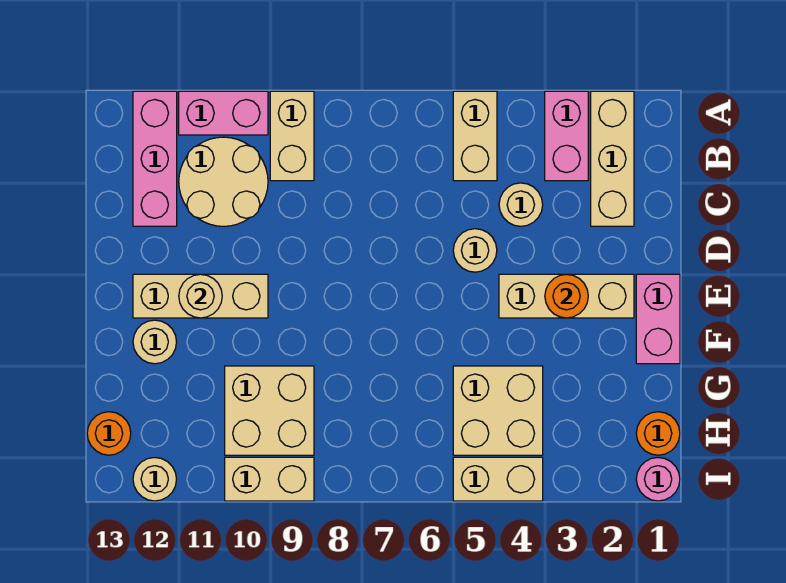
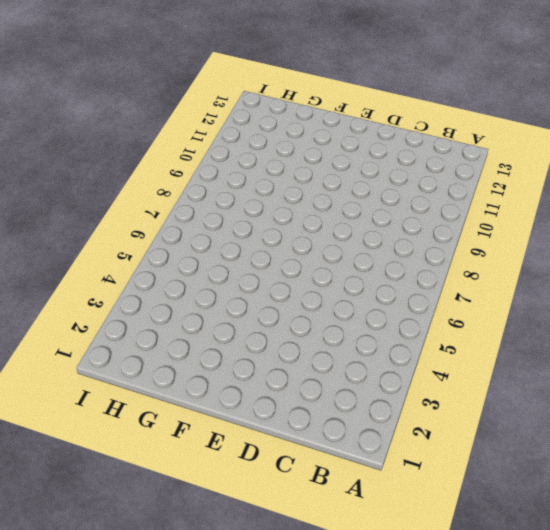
none -> tan 1x3 brick [591,91,634,226]
none -> pink 1x2 brick [545,91,588,181]
none -> tan 1x2 brick [453,91,497,181]

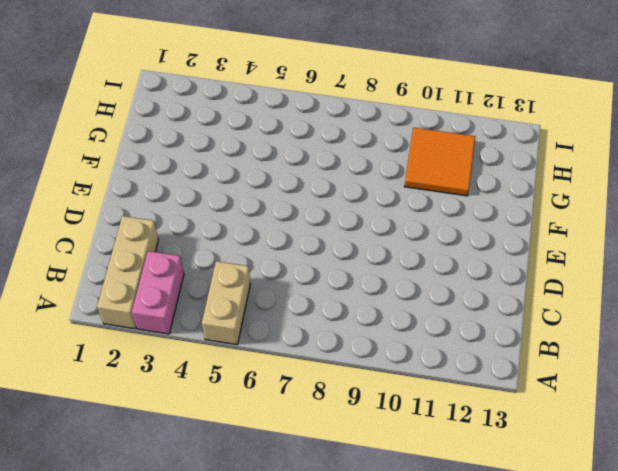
orange 2x2 tile [404,128,475,196] -> tan 2x2 brick [225,366,314,455]
none -> tan 1x2 brick [270,91,314,181]
none -> pink 1x2 brick [179,91,268,135]
none -> pink 1x3 brick [133,91,177,226]

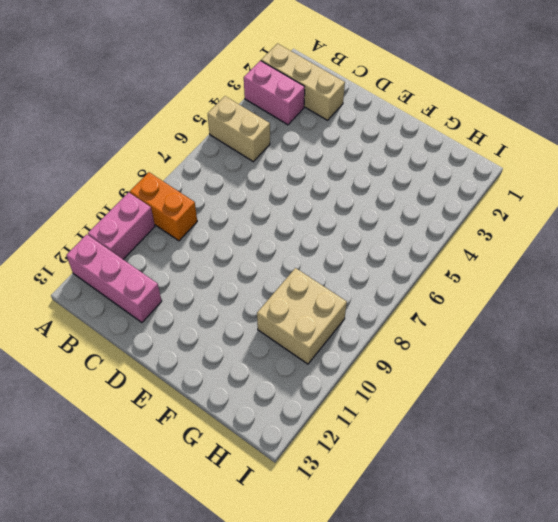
orange 1x2 brick [130,172,197,241] -> tan 1x2 brick [270,91,314,181]
none -> tan 2x2 round brick [179,137,268,226]
none -> tan 1x1 round brick [499,183,543,226]
none -> tan 1x1 round brick [453,229,497,272]

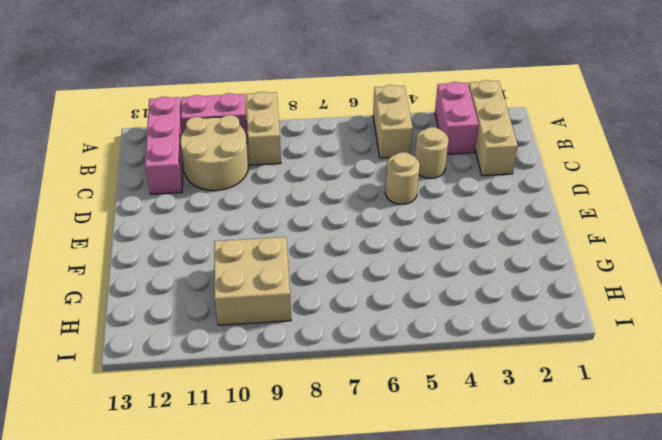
none -> pink 1x2 brick [636,274,680,364]
none -> tan 1x3 brick [499,274,634,318]
none -> tan 1x3 brick [133,274,268,318]

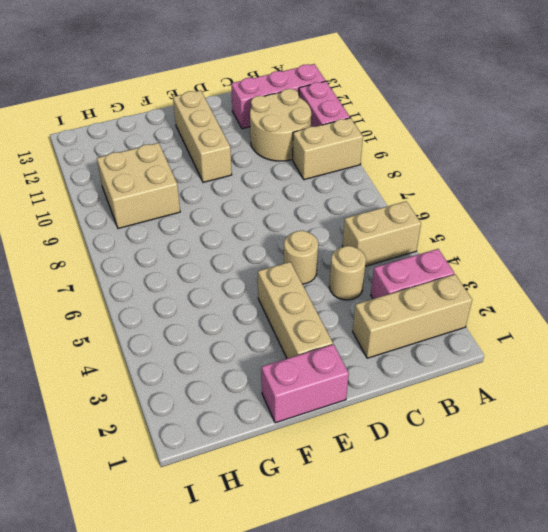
none -> tan 1x1 round brick [133,320,176,364]
none -> tan 2x2 brick [453,366,543,455]
none -> orange 1x1 round brick [636,412,680,455]

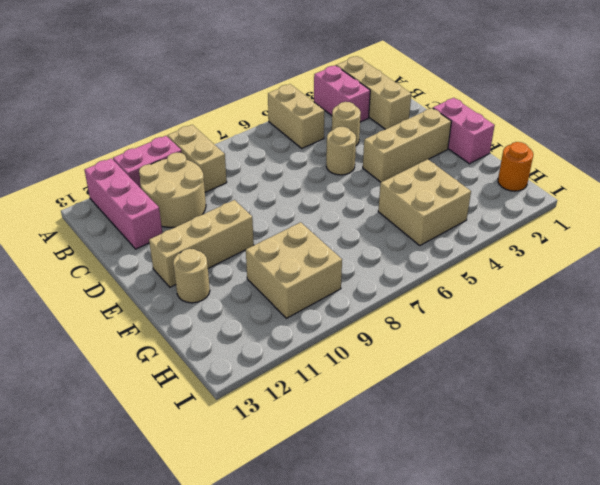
none -> orange 1x1 round brick [87,412,131,455]
none -> pink 1x1 round brick [636,458,680,501]
none -> tan 1x2 brick [453,457,543,501]

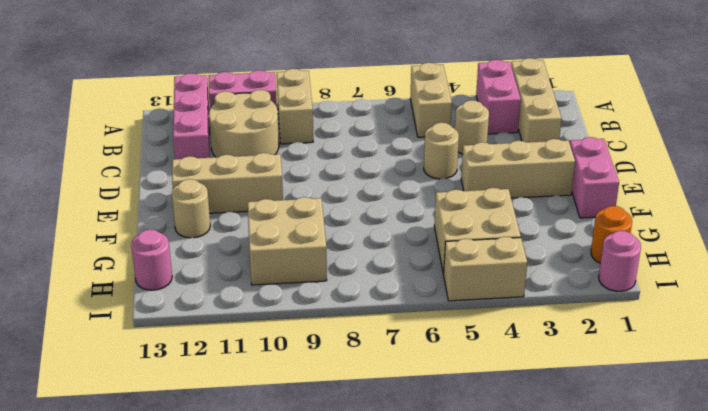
pink 1x1 round brick [131,229,172,290] -> orange 1x1 round brick [87,412,131,455]
none -> tan 1x2 brick [225,457,314,501]
none -> tan 1x1 round brick [133,458,177,501]
none -> orange 1x1 round brick [545,274,588,318]

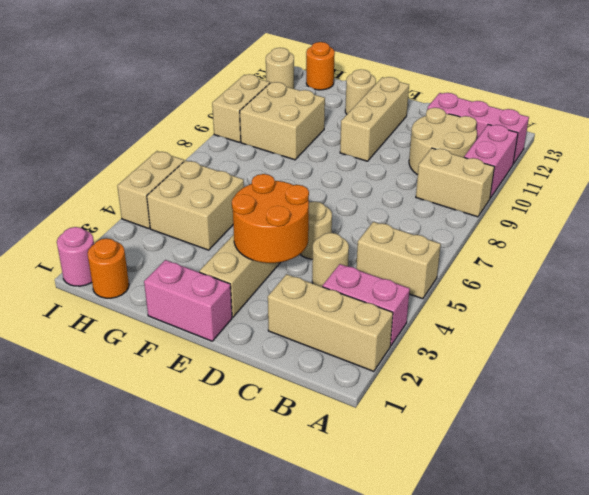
orange 2x2 round brick [232,174,309,263] -> orange 1x1 round brick [545,274,588,318]
none -> tan 1x1 round brick [179,274,222,318]

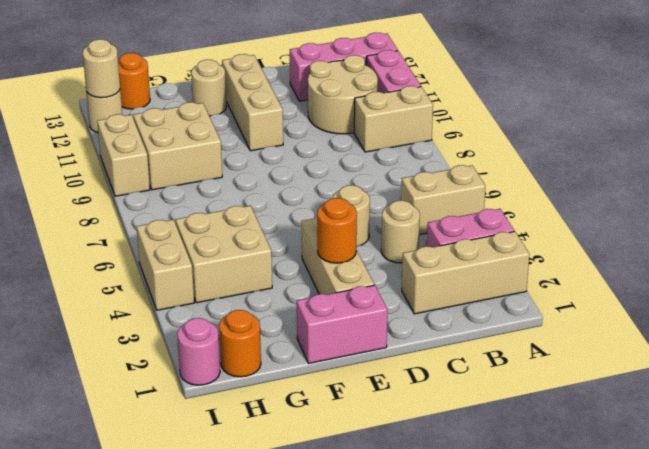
tan 1x1 round brick [83,39,120,98] -> tan 1x1 round brick moved to [179,274,222,318]

